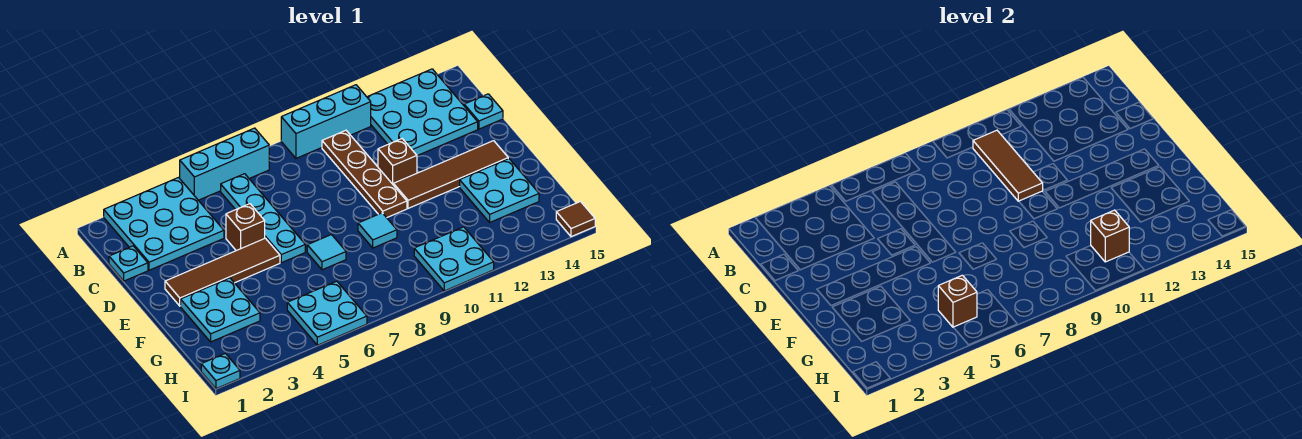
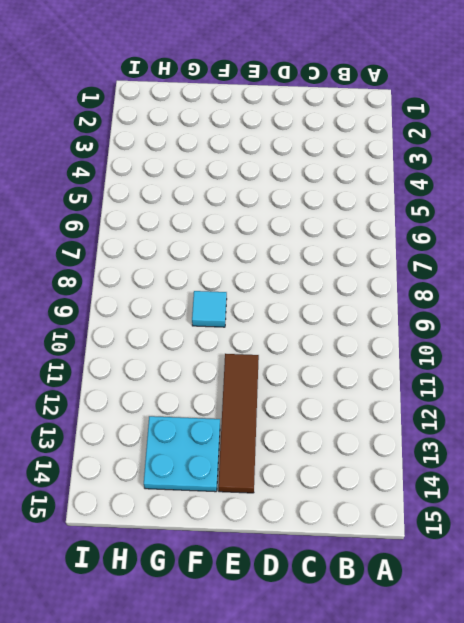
none -> cyan 3x3 plate [104,178,224,270]
none -> cyan 1x3 brick [180,128,269,200]
none -> cyan 1x3 brick [281,85,371,158]

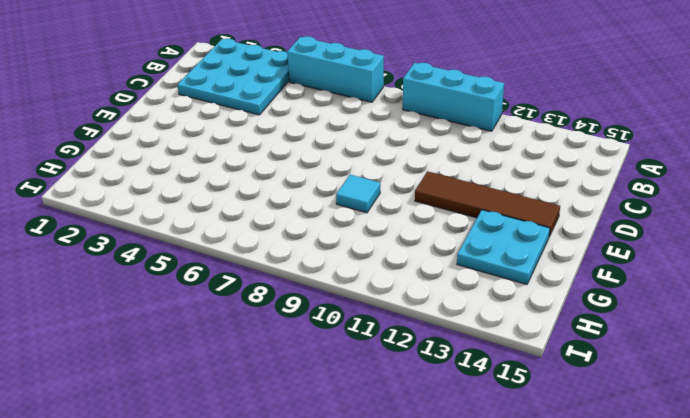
none -> cyan 3x3 plate [367,69,478,156]
none -> cyan 1x4 plate [221,174,305,263]
none -> brown 1x4 plate [322,130,407,218]

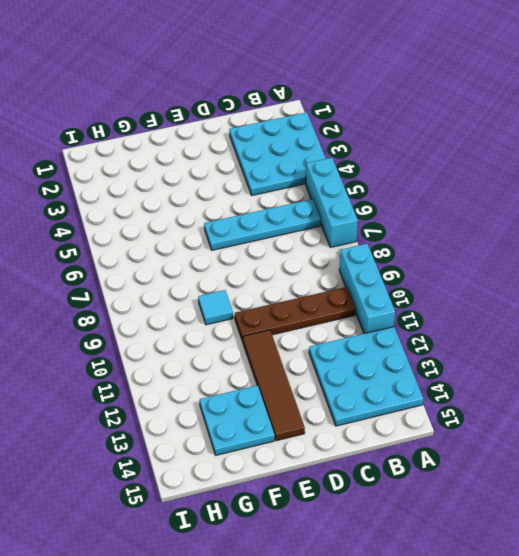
none -> cyan 1x1 plate [109,246,148,281]
none -> cyan 1x1 plate [464,94,503,129]
none -> brown 1x1 brick [226,204,265,251]

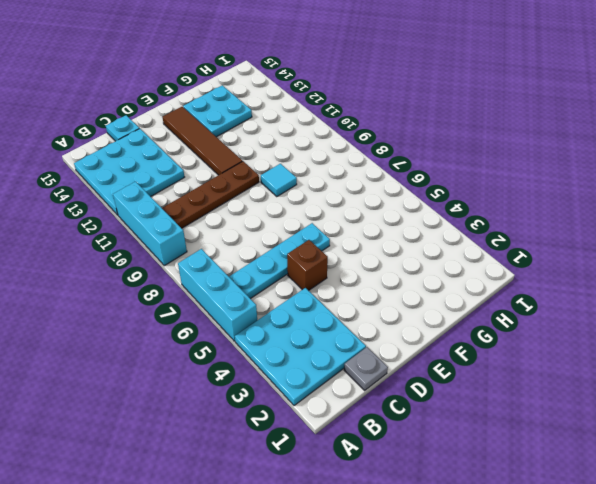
grey 1x1 plate [344,347,388,390] -> cyan 1x1 plate [109,246,148,281]
none -> brown 1x1 brick [378,139,417,184]
none -> brown 1x4 tile [165,238,280,306]
none -> cyan 2x2 plate [181,278,260,342]

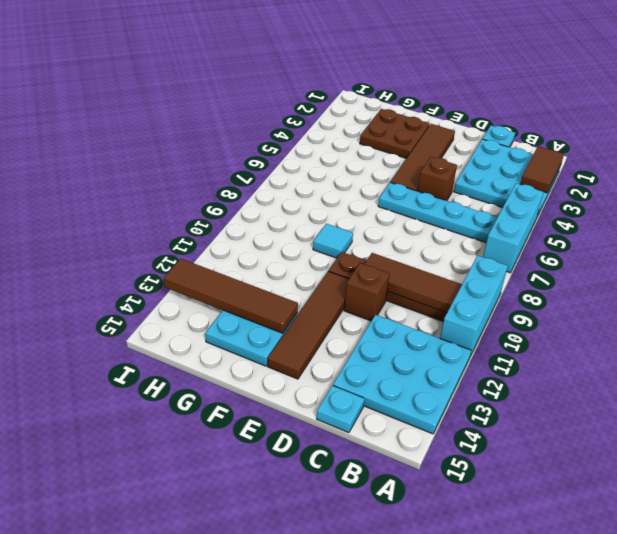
brown 1x2 tile [520,146,564,193] -> none
brown 2x2 plate [360,109,430,159] -> cyan 2x2 plate [181,278,260,342]
brown 1x4 tile [164,259,298,333] -> none
none -> cyan 1x1 tile [307,235,346,270]
none -> cyan 2x2 plate [287,281,367,345]
none -> cyan 2x2 plate [414,227,494,291]

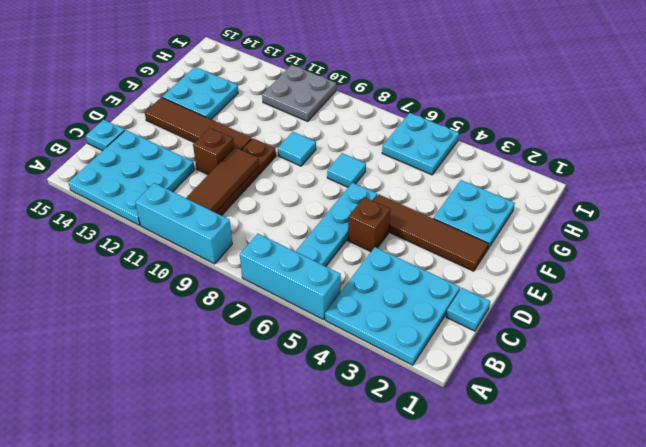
grey 2x2 plate [262,65,336,121] -> cyan 2x2 plate [414,227,494,291]
none -> cyan 1x1 plate [201,353,240,389]
none -> brown 1x1 tile [556,202,595,237]
none -> brown 1x1 brick [938,275,977,327]

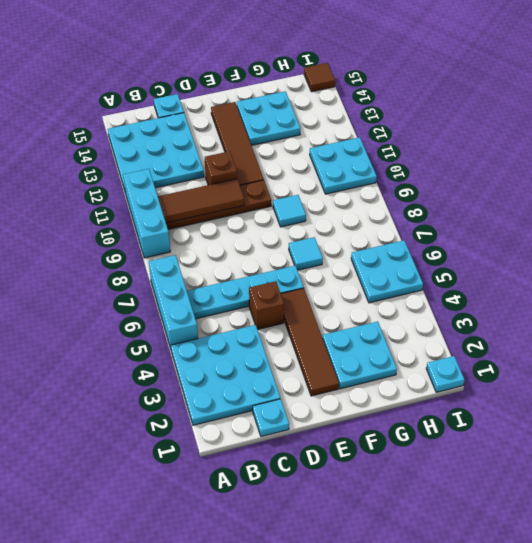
none -> brown 1x1 brick [938,275,977,327]
none -> brown 1x1 brick [1091,210,1129,262]

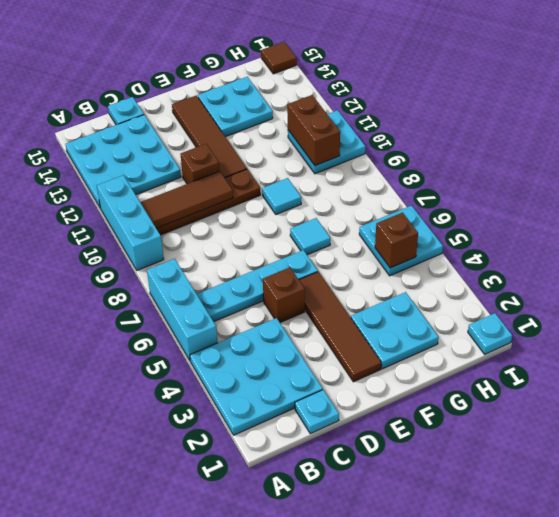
brown 1x2 brick [287,95,340,166] -> brown 1x1 brick [1091,210,1129,262]

